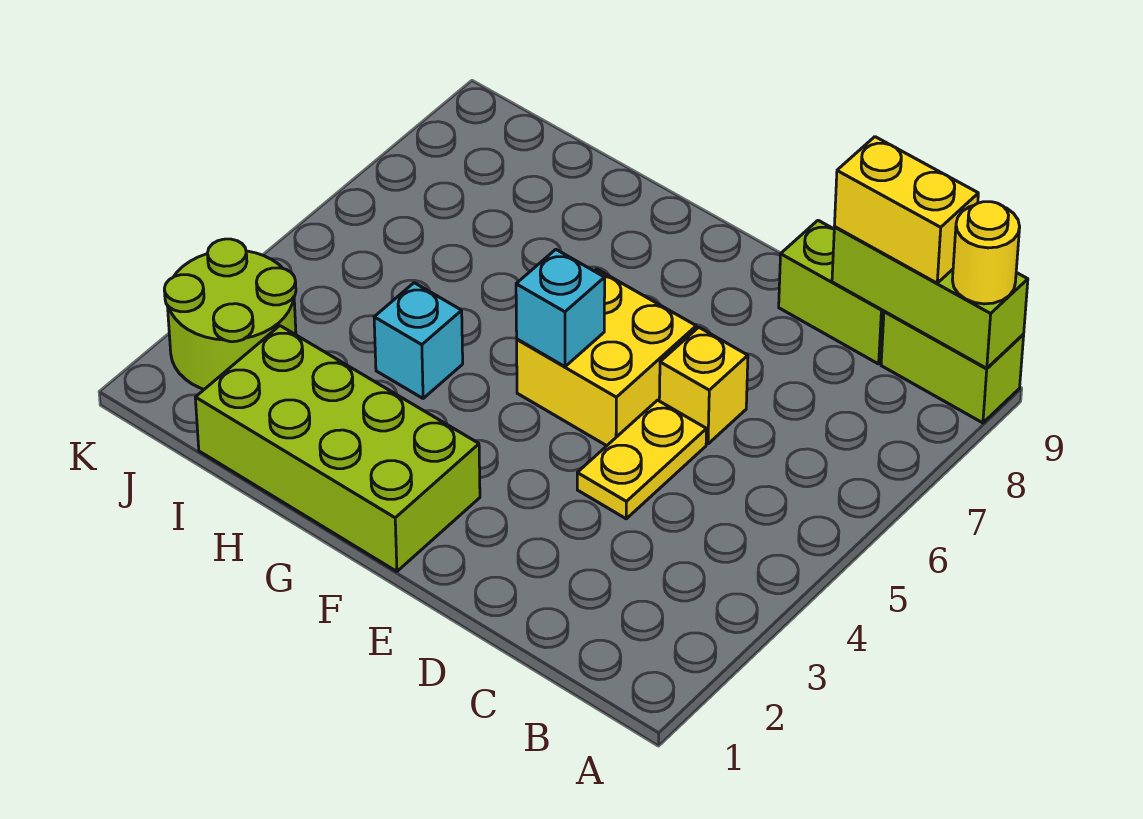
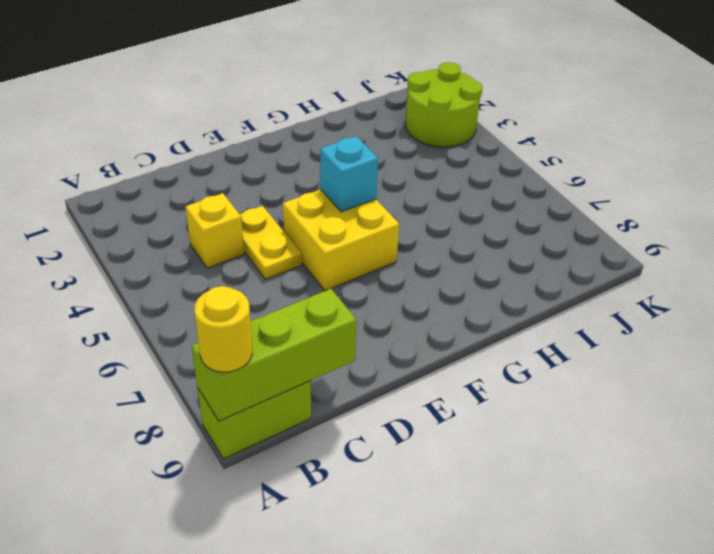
yellow 1x1 brick [186,193,244,268] -> yellow 1x1 brick moved to [659,327,748,444]
none -> lime 1x2 brick [779,220,884,364]
none -> lime 2x4 brick [195,326,480,571]
none -> cyan 1x1 brick [374,283,463,398]

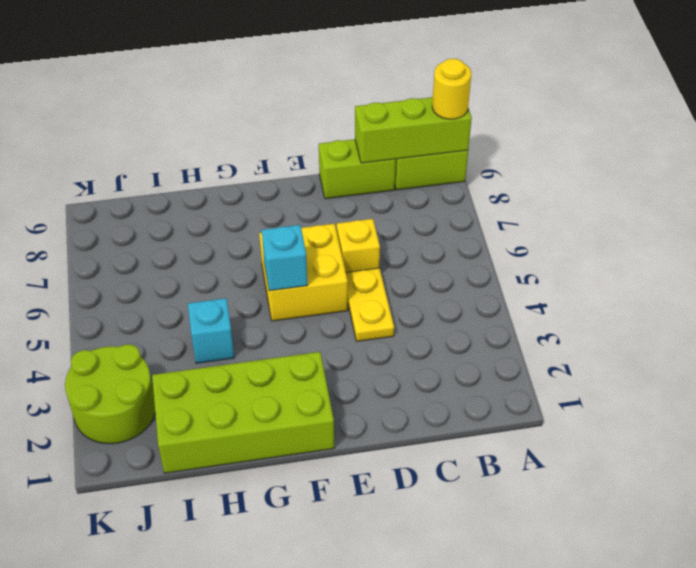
none -> yellow 1x2 brick [835,137,978,283]

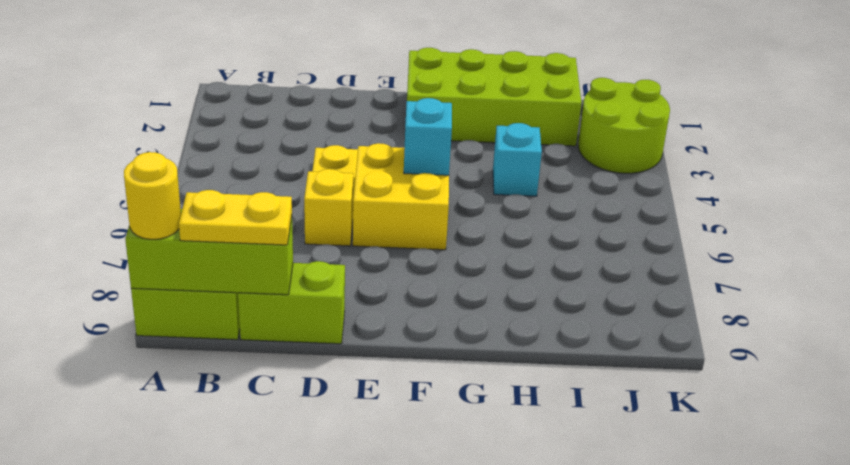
yellow 1x2 plate [179,190,292,245] -> yellow 1x2 brick [835,137,978,283]

